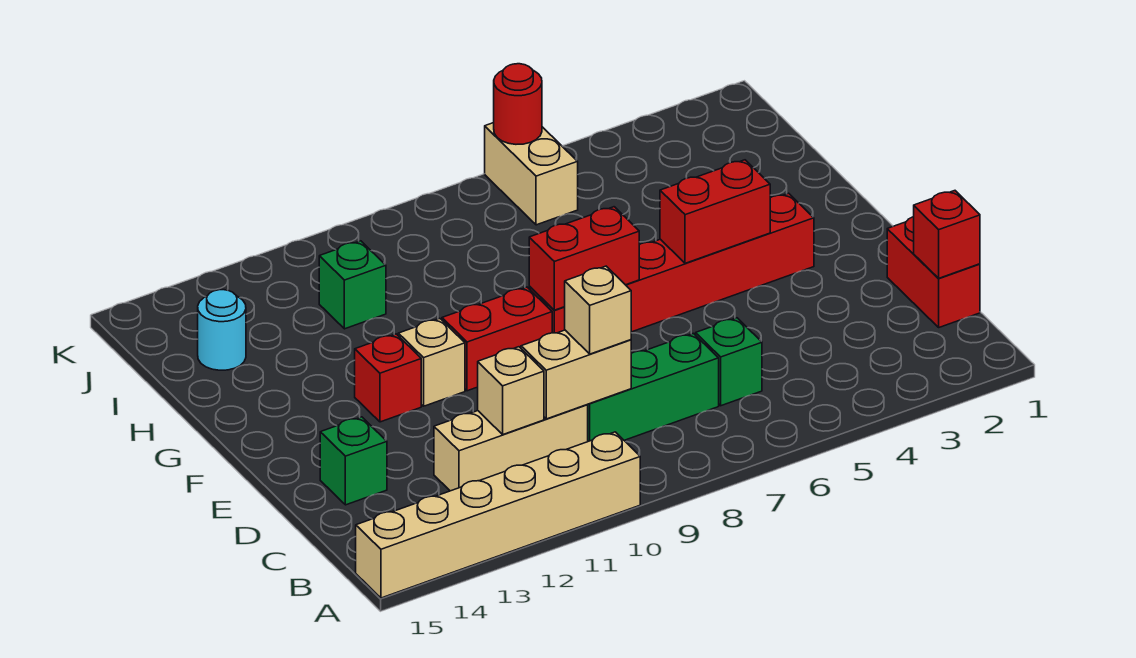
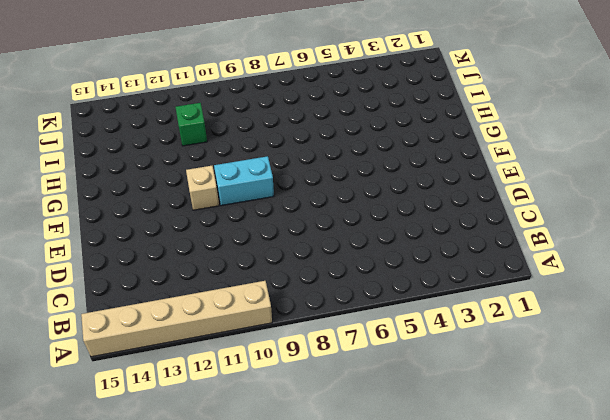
cyan 1x2 brick [214,156,274,206] -> red 1x2 brick [442,287,552,391]
none -> red 1x2 brick [887,217,980,327]
none -> green 1x1 brick [696,318,762,406]
none -> green 1x3 brick [587,333,719,441]

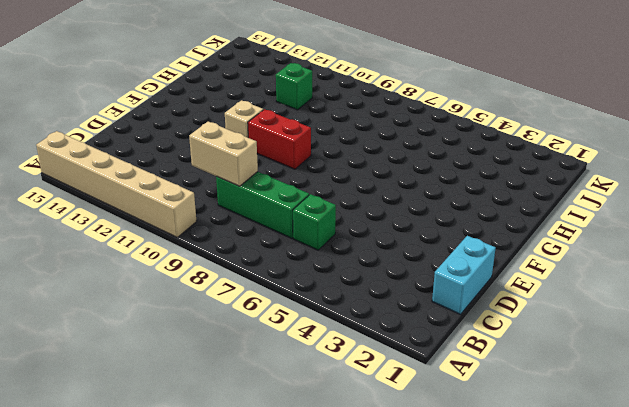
cyan 1x2 brick [432,236,496,314] -> red 1x2 brick [887,217,980,327]
none -> tan 1x3 brick [434,405,588,491]
none -> green 1x1 brick [320,417,387,505]
none -> red 1x6 brick [529,193,814,333]

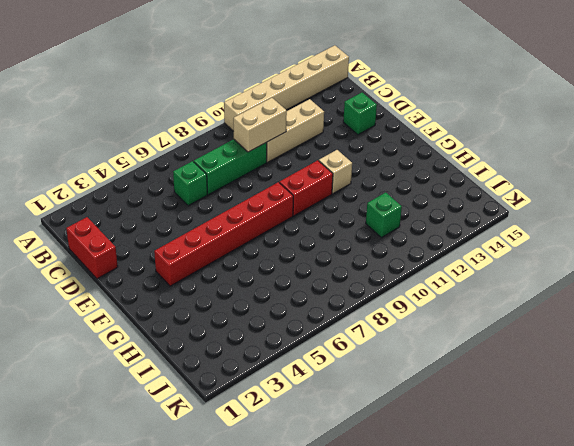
none -> red 1x1 brick [355,334,421,422]
none -> cyan 1x1 round brick [198,290,246,370]
none -> tan 1x2 brick [485,123,578,225]

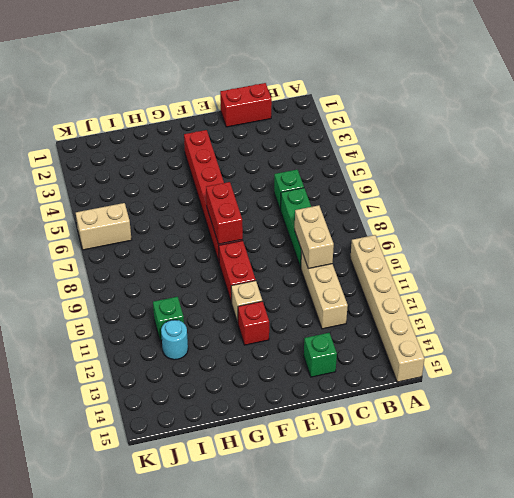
cyan 1x1 round brick [161,320,188,360] -> cyan 1x1 round brick moved to [198,290,246,370]
none -> red 1x1 brick [914,191,980,278]
none -> tan 1x1 brick [478,347,544,434]
none -> red 1x2 brick [660,160,770,263]

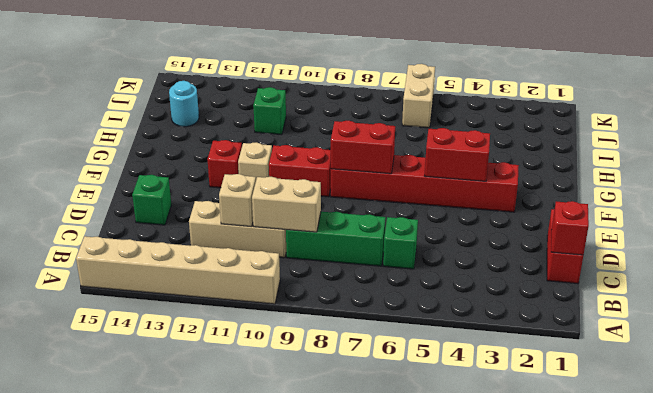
none -> red 1x1 round brick [494,64,542,144]
none -> tan 1x1 brick [565,266,631,354]

